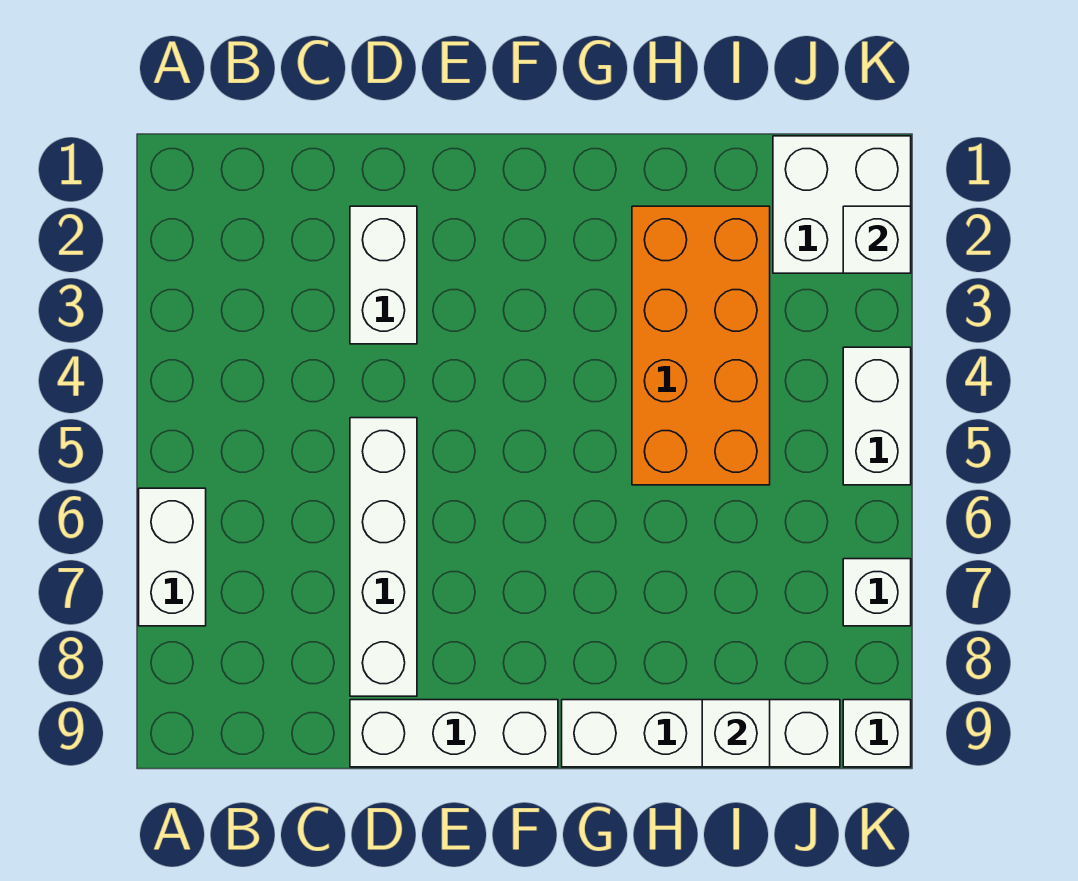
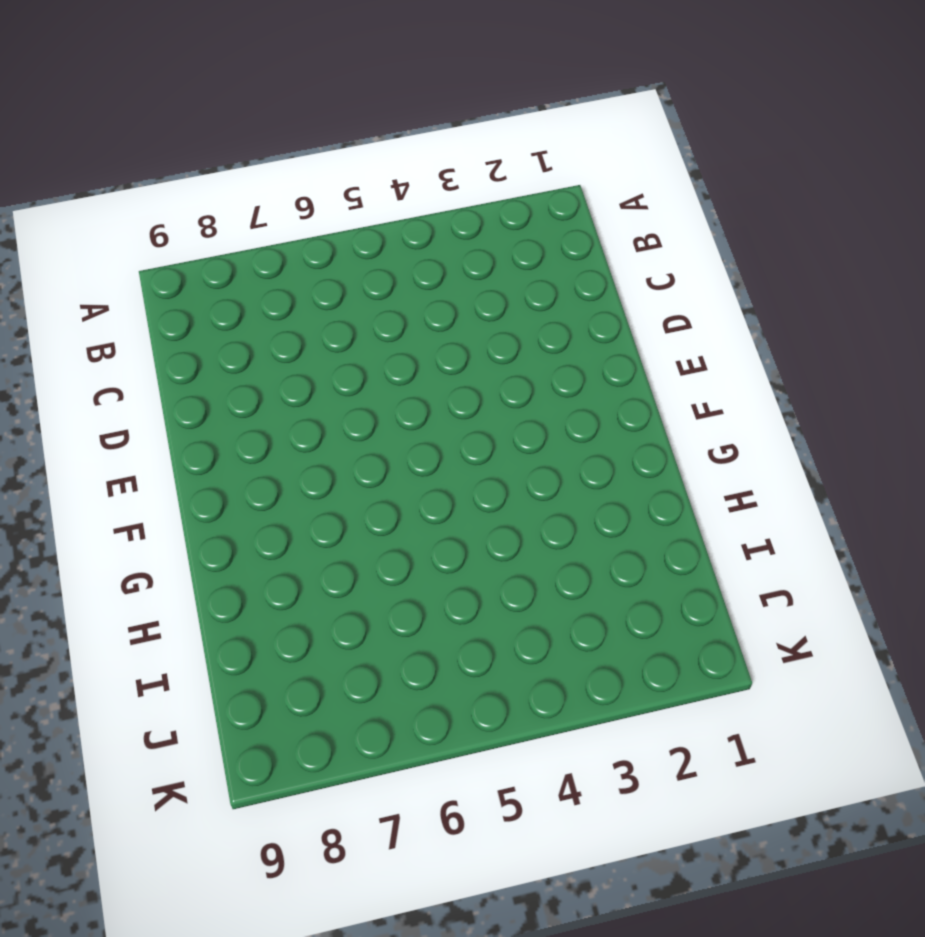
none -> white 1x2 brick [139,488,206,626]
none -> white 1x2 brick [350,206,417,344]
none -> white 1x4 brick [350,418,417,696]

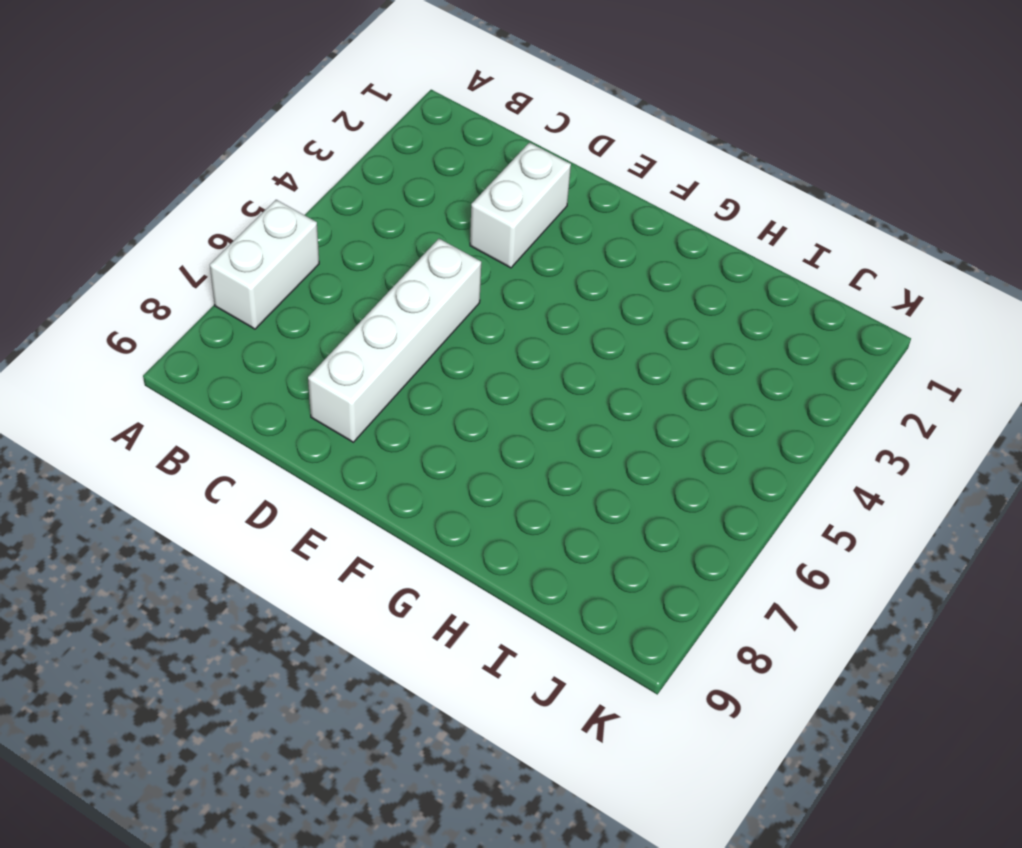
none -> white 1x3 brick [350,700,558,767]
none -> white 1x4 brick [562,700,840,767]
none -> orange 2x4 brick [632,206,770,485]

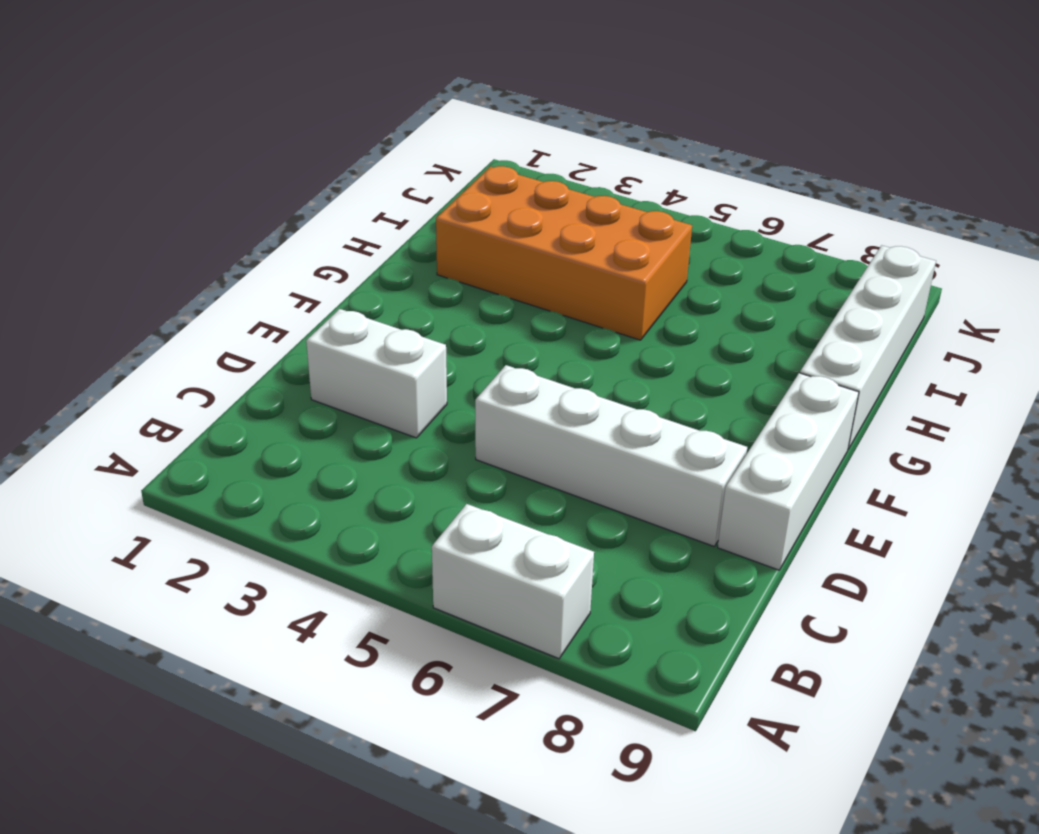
none -> white 2x2 brick [773,136,911,273]
none -> white 1x2 brick [843,347,911,485]
none -> white 1x1 brick [843,559,911,626]

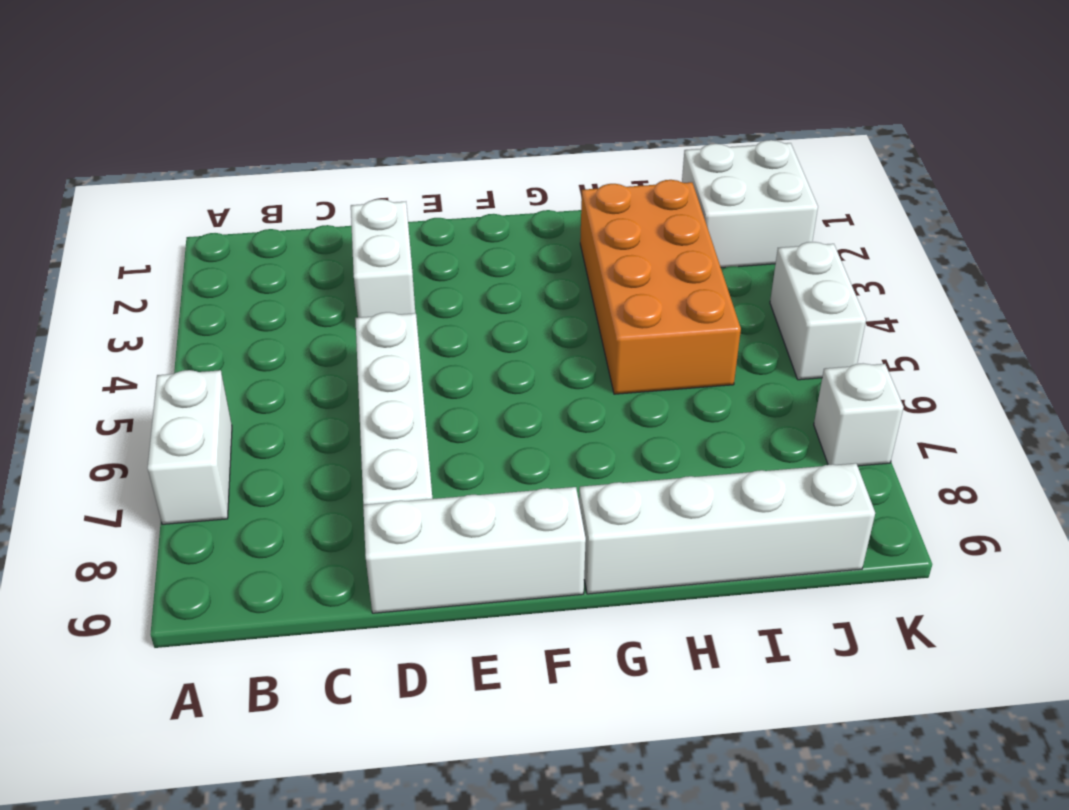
none -> white 1x1 brick [843,700,911,767]
none -> white 1x1 brick [702,700,770,767]
none -> white 1x1 brick [843,206,911,273]

